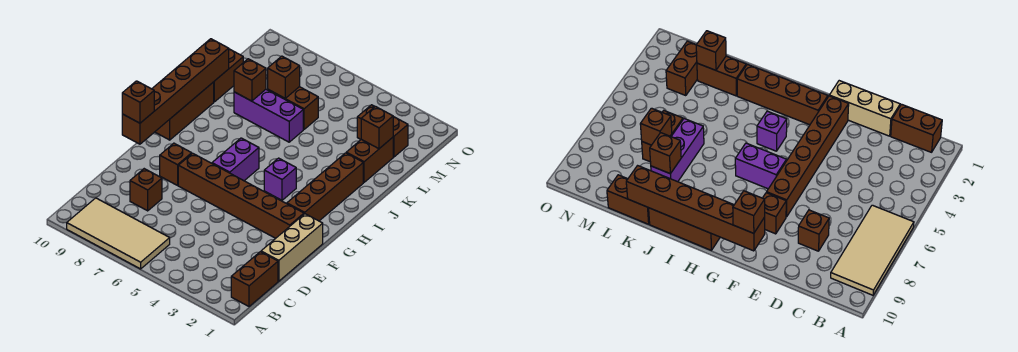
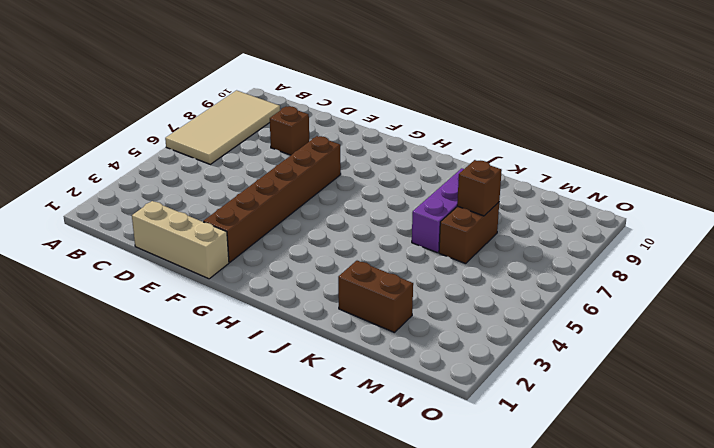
none -> brown 1x2 brick [231,252,278,306]
none -> brown 1x1 brick [160,143,192,185]
none -> brown 1x4 brick [287,153,363,221]

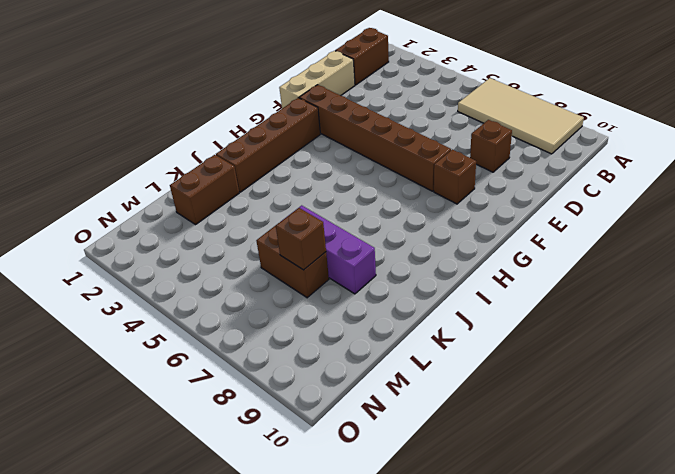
none -> purple 1x2 brick [212,138,259,181]
none -> purple 1x1 brick [264,158,296,200]
none -> brown 1x3 brick [155,82,214,140]

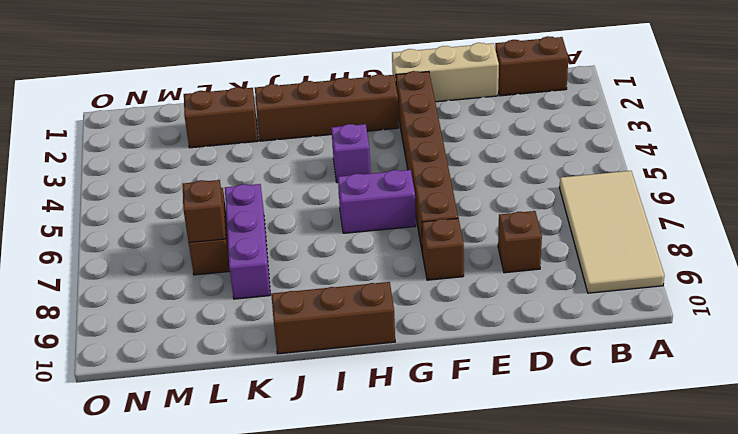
none -> brown 1x2 brick [214,49,243,102]
none -> brown 1x2 brick [357,105,408,157]
none -> brown 1x6 brick [122,39,229,144]

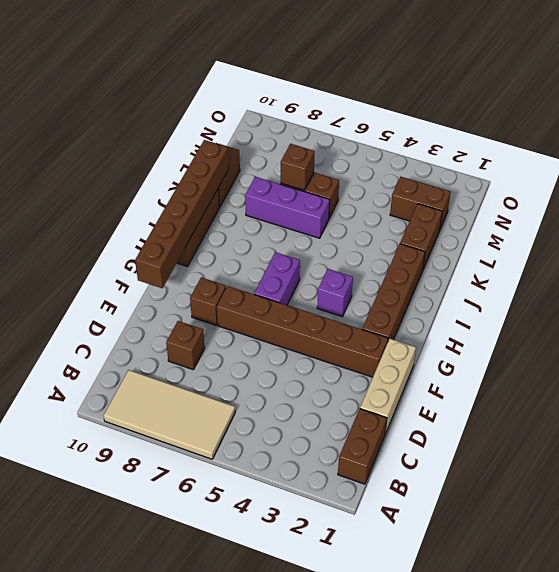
none -> brown 1x1 brick [234,59,266,101]
none -> brown 1x1 brick [361,106,393,149]
none -> brown 1x1 brick [122,81,154,123]

